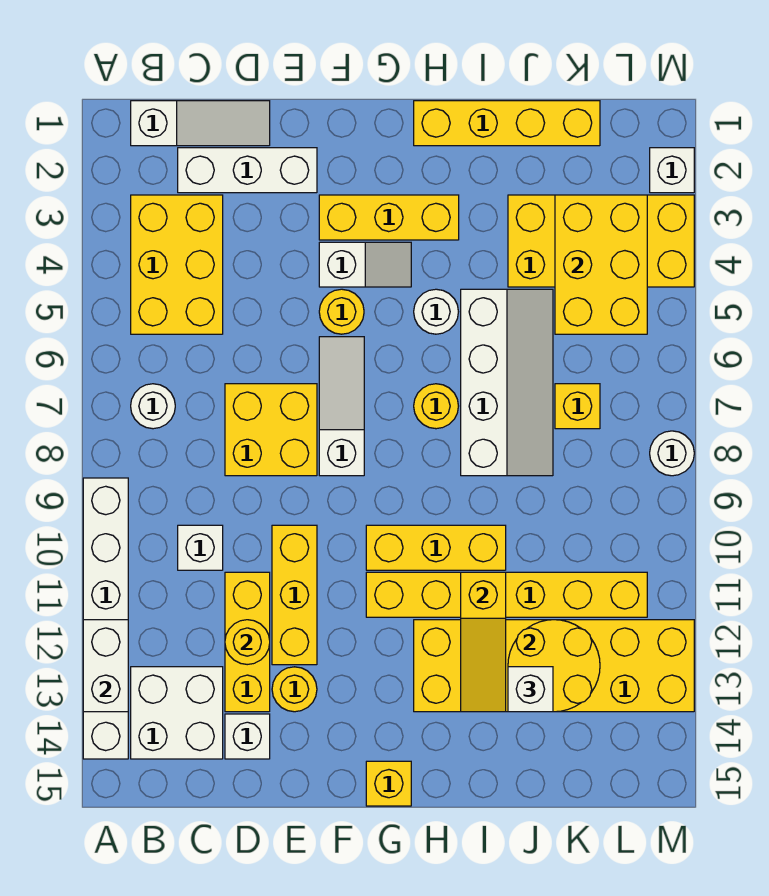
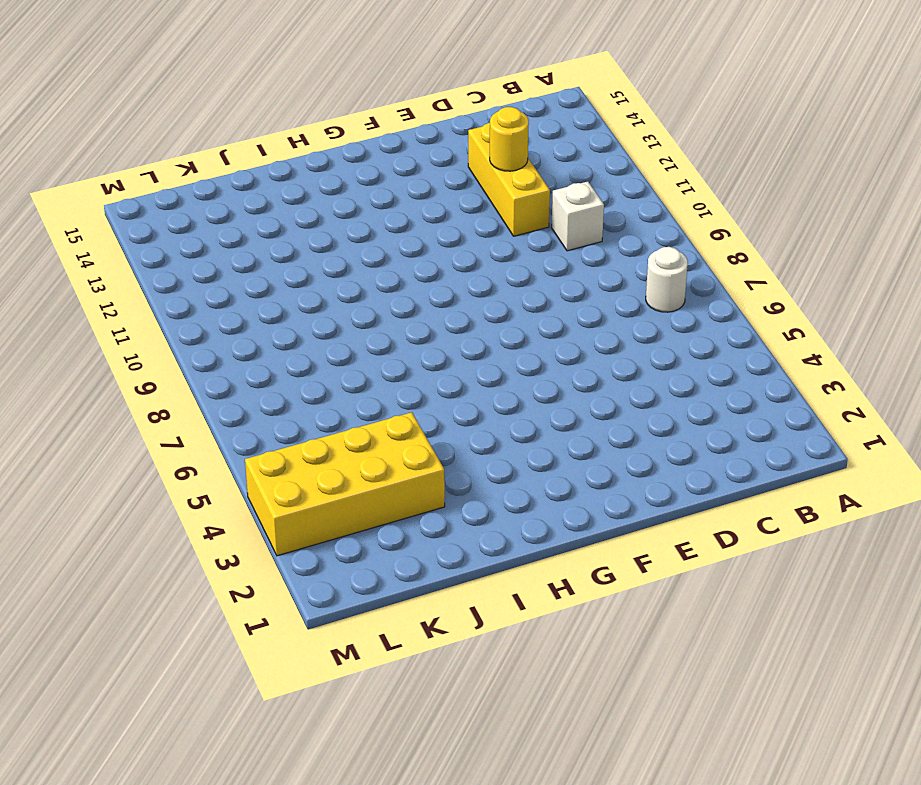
none -> white 1x6 brick [83,478,128,759]
none -> white 1x3 slope [131,101,270,146]
none -> yellow 2x3 brick [131,195,223,334]
none -> white 2x2 brick [131,667,223,759]

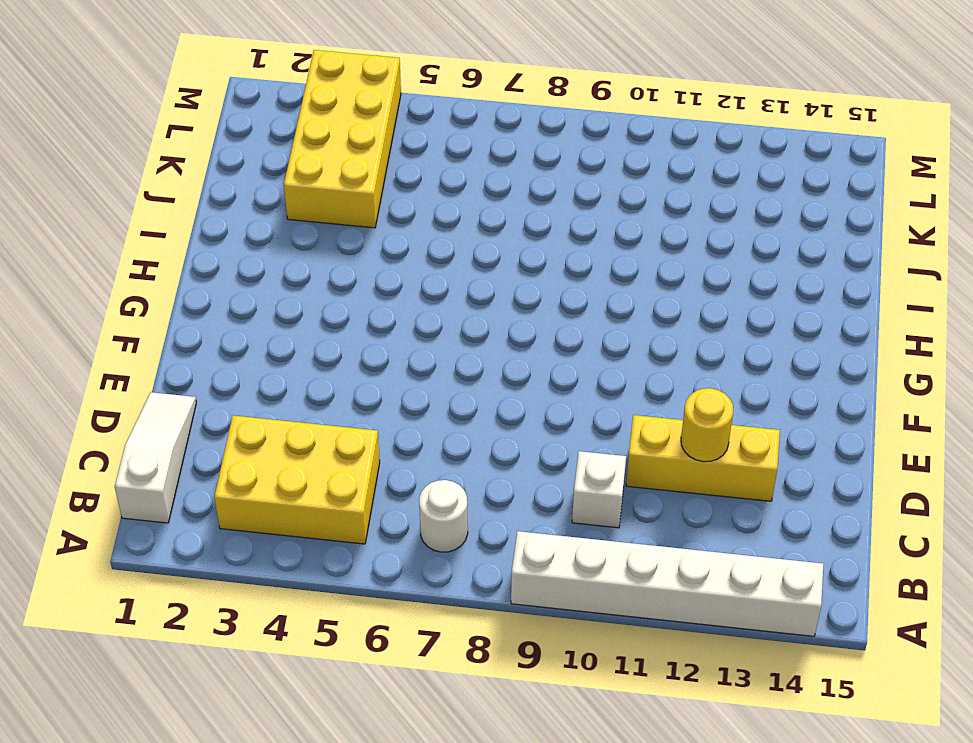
none -> white 2x2 brick [131,667,223,759]
none -> white 1x3 brick [178,148,317,193]
none -> yellow 2x2 brick [225,384,317,476]
none -> white 1x1 brick [225,714,270,759]

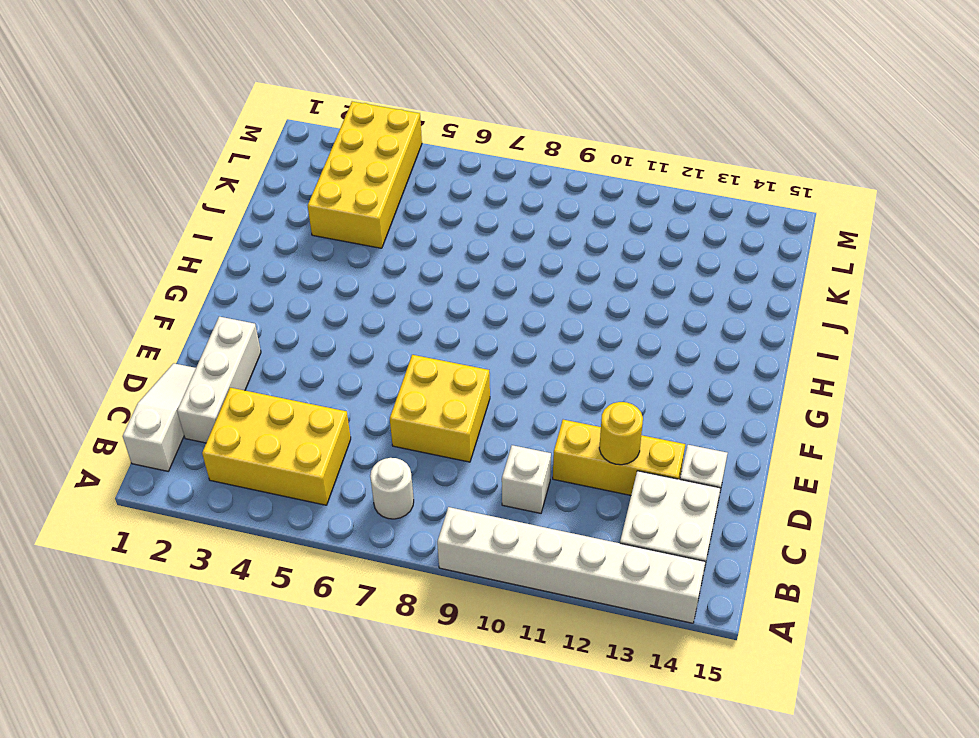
none -> yellow 1x3 brick [272,525,317,665]
none -> yellow 1x1 round brick [272,667,317,712]
none -> yellow 1x3 brick [319,195,459,240]
none -> white 1x2 slope [319,242,411,287]

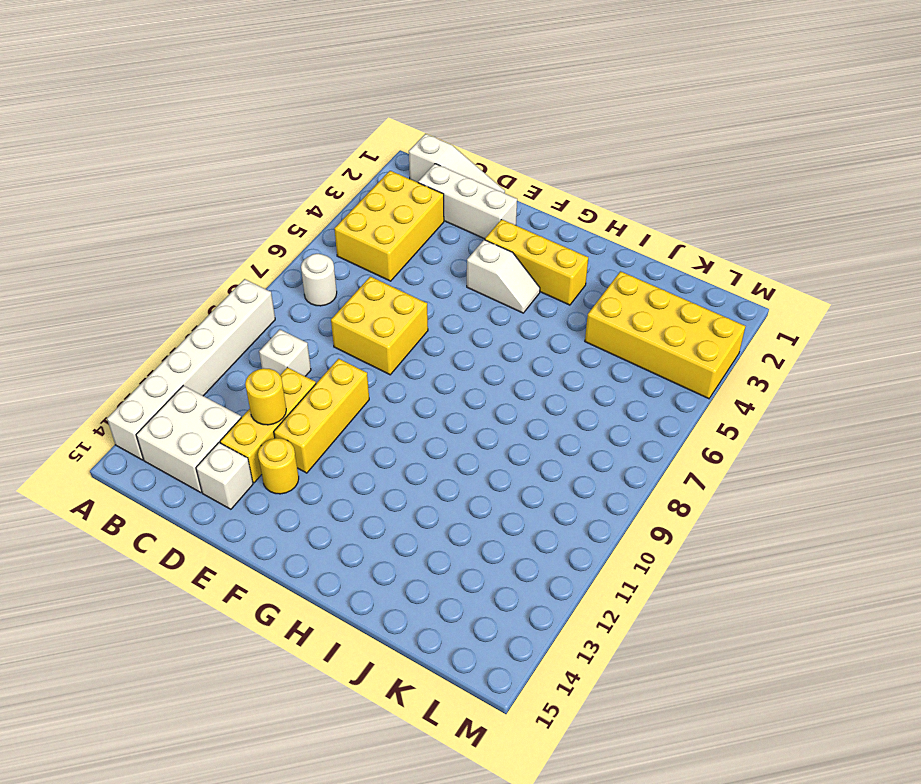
none -> yellow 1x1 round brick [319,289,364,334]
none -> white 1x3 slope [319,337,364,476]
none -> yellow 1x3 brick [366,525,506,570]
none -> yellow 1x6 brick [366,572,647,617]

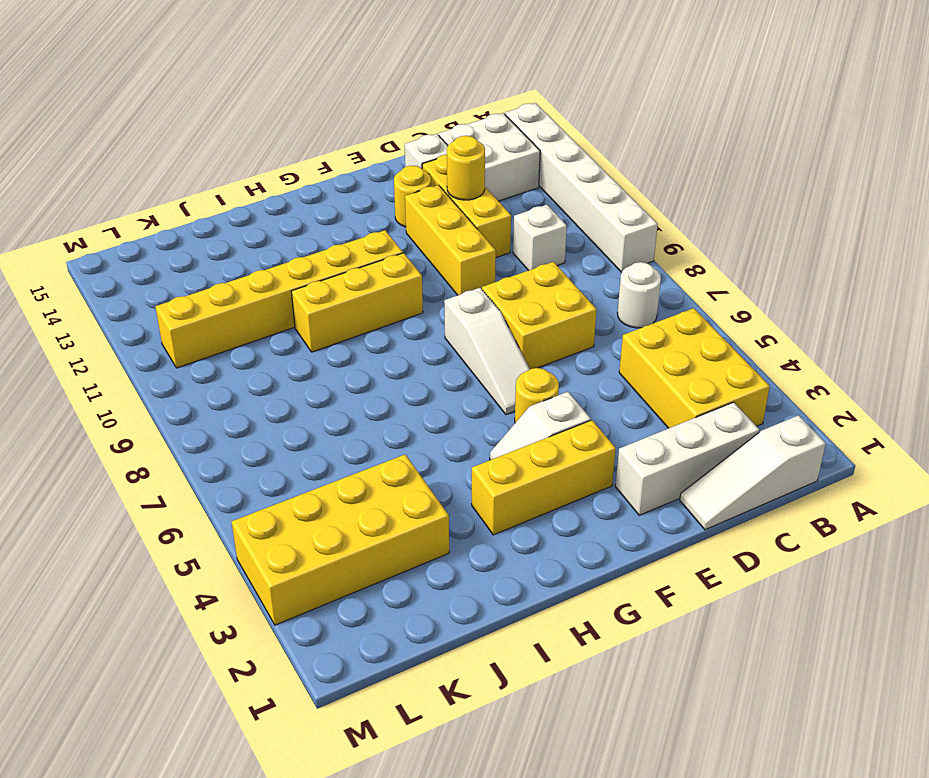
none -> yellow 1x1 brick [366,761,411,806]
none -> yellow 1x4 brick [414,101,600,146]
none -> white 1x1 round brick [414,289,458,334]
none -> yellow 1x1 round brick [414,384,458,429]

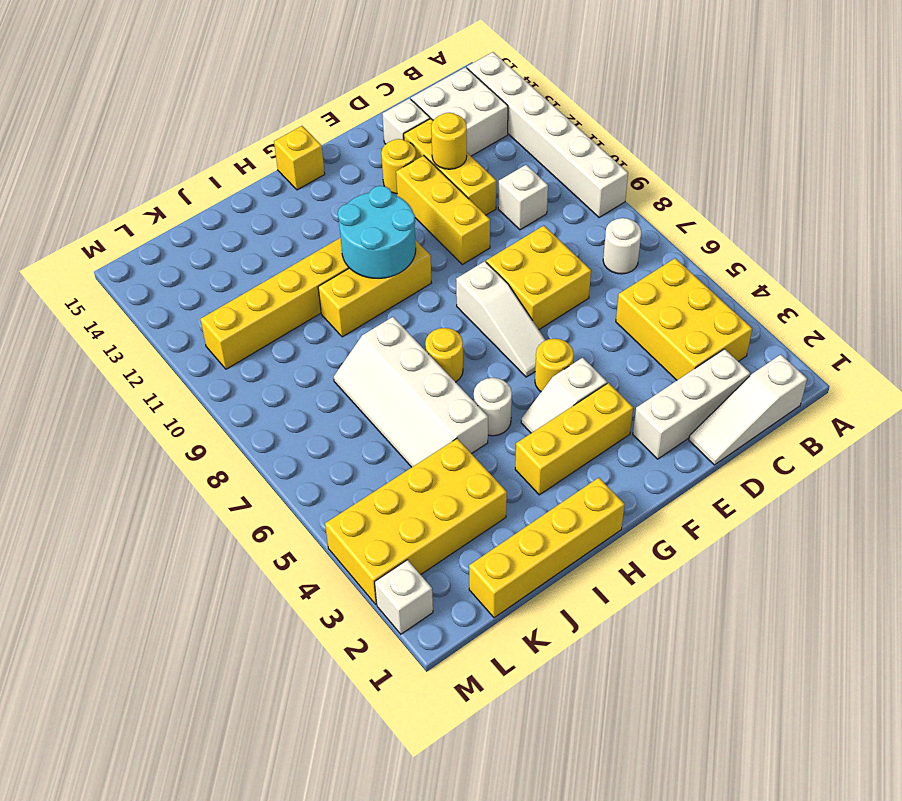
cyan 2x2 round brick [338,186,416,278] -> none
none -> yellow 2x6 brick [414,620,694,712]
none -> yellow 1x1 brick [555,384,600,429]
none -> white 1x1 round brick [650,431,694,476]
none -> white 1x2 brick [83,620,128,712]

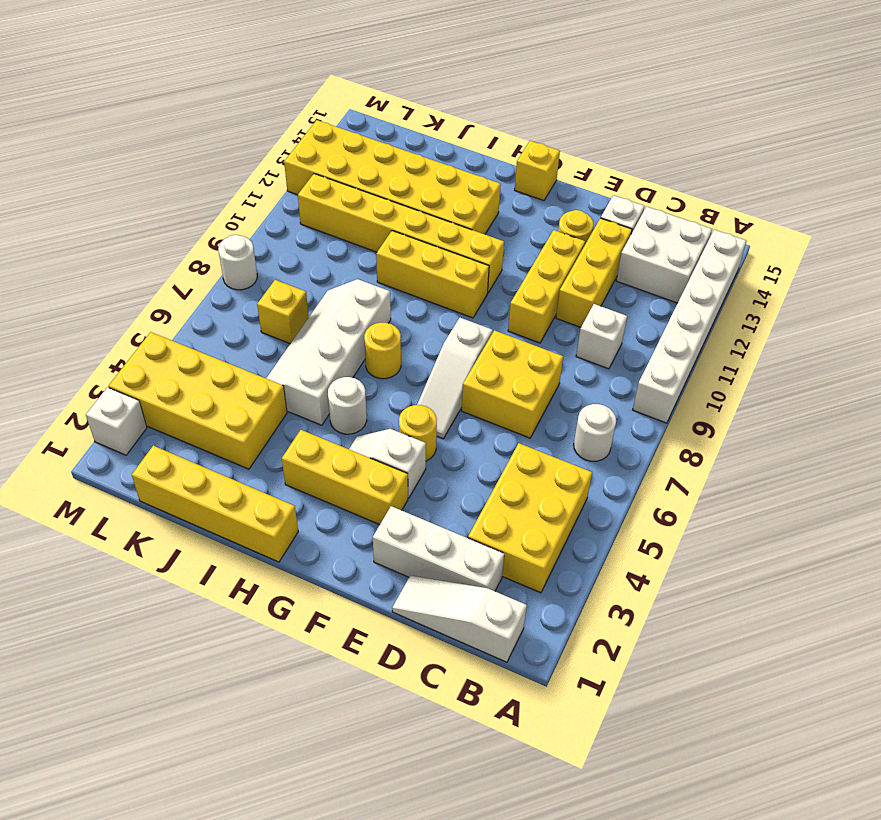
none -> white 1x2 brick [83,620,128,712]
none -> yellow 1x1 round brick [225,620,270,665]
none -> yellow 1x3 slope [461,572,506,712]
none -> yellow 2x2 round brick [508,620,600,712]

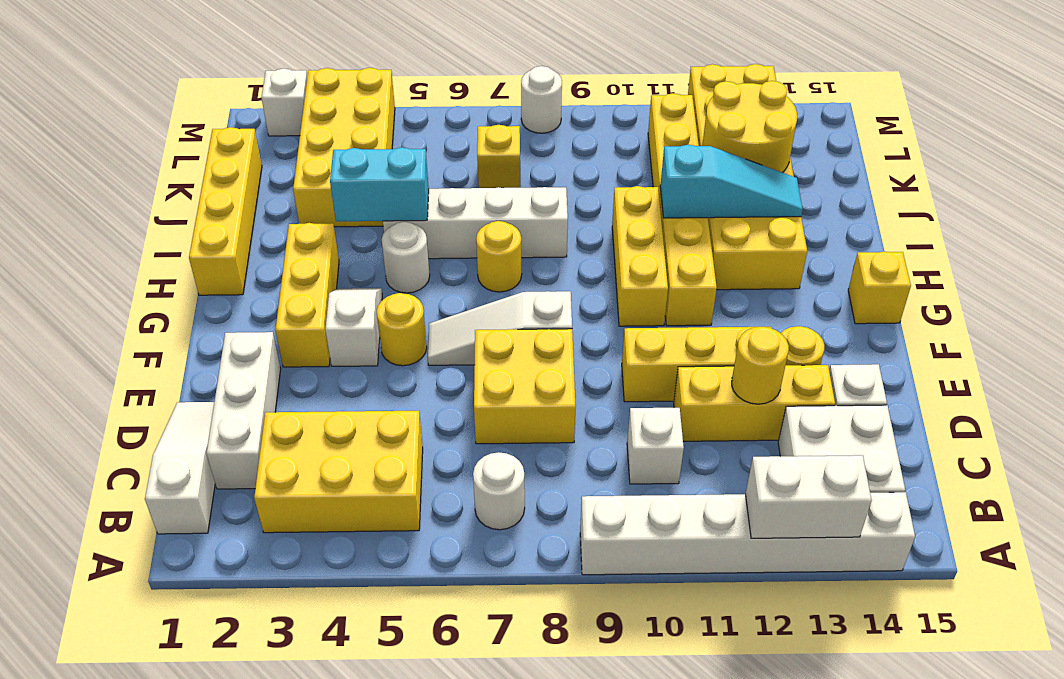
cyan 1x2 brick [330,147,429,221] -> none
cyan 1x3 slope [660,145,803,218] -> yellow 1x3 slope [461,572,506,712]
none -> yellow 2x3 brick [555,195,647,334]
none -> white 1x1 brick [508,667,553,712]

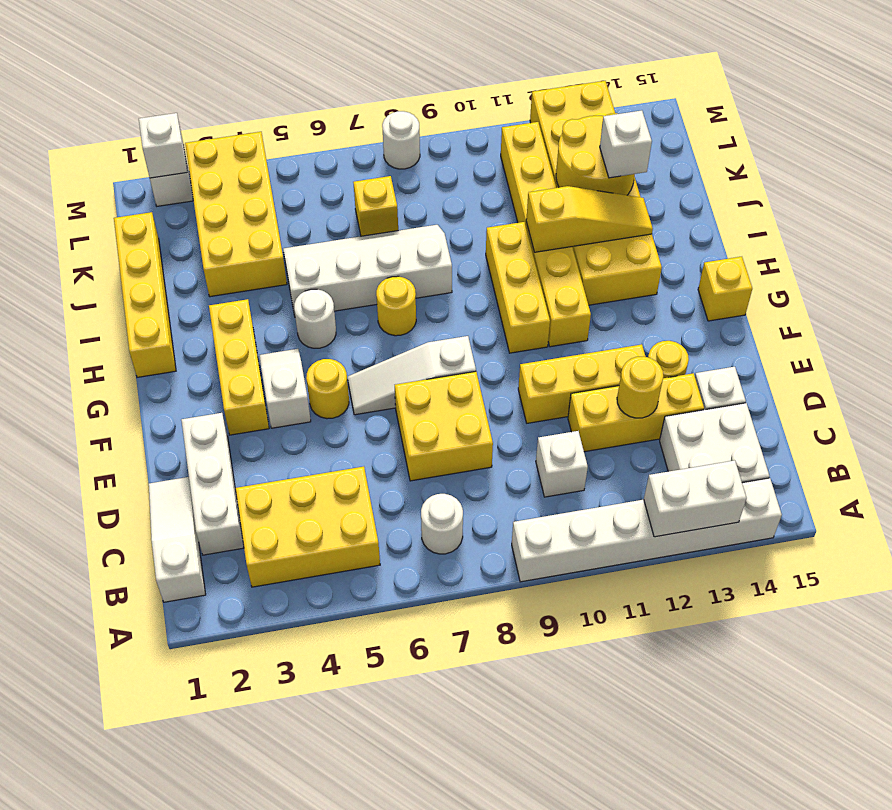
white 1x1 brick [139,113,187,178] -> none
none -> yellow 2x3 brick [555,195,647,334]

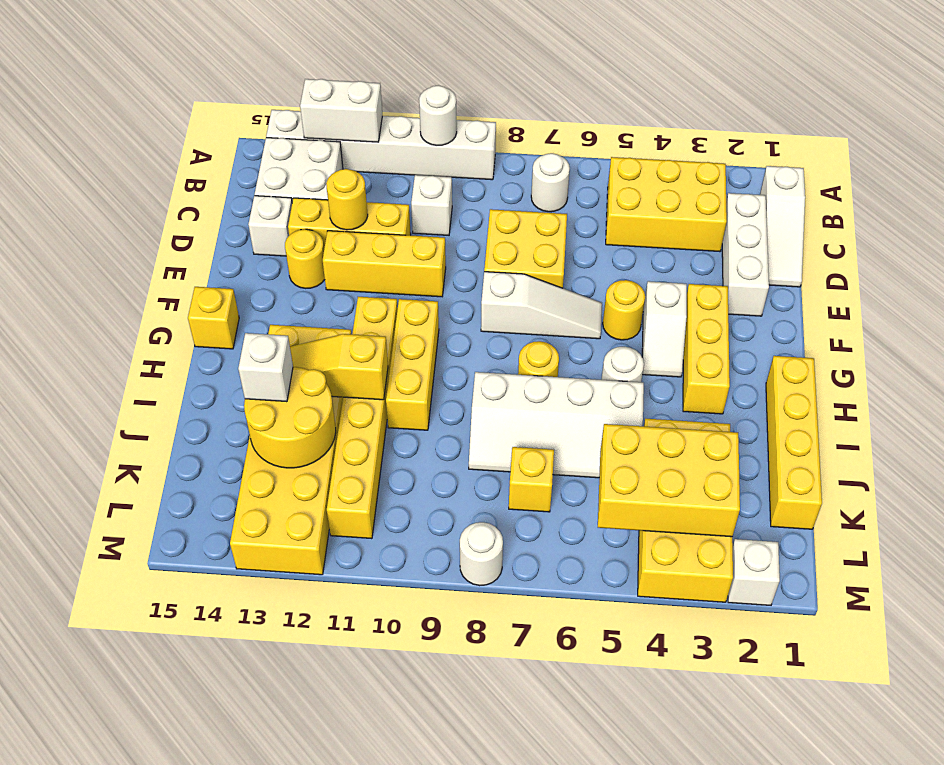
white 1x1 round brick [419,85,457,146] -> none

